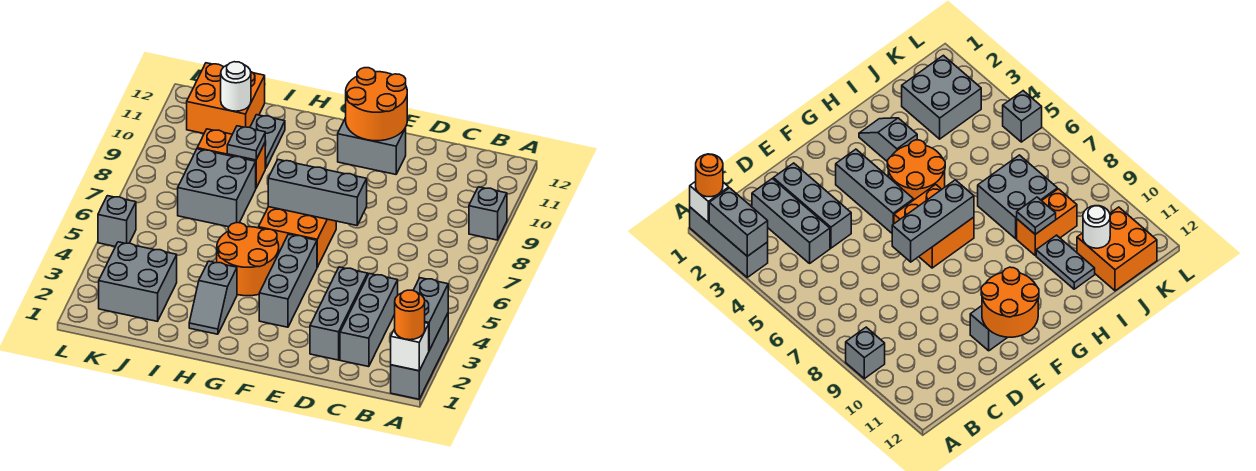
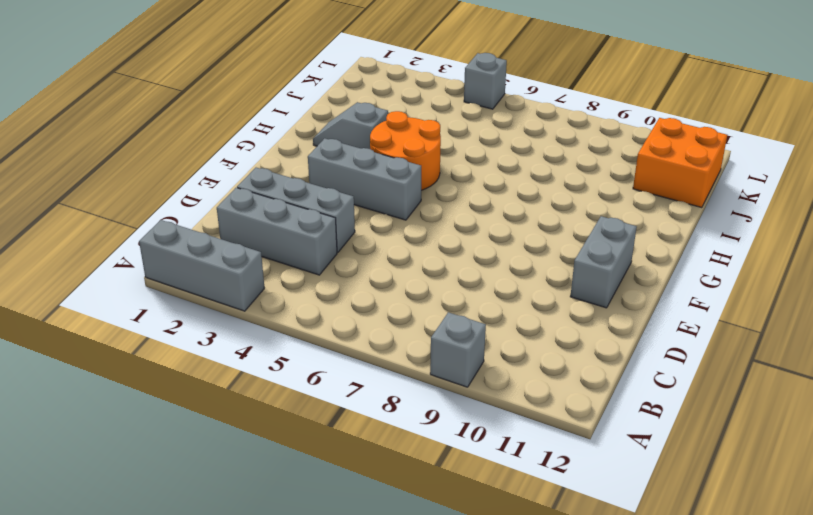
none -> orange 2x2 brick [259,207,336,267]
none -> grey 2x2 brick [178,149,256,227]
none -> orange 1x2 brick [197,129,265,188]

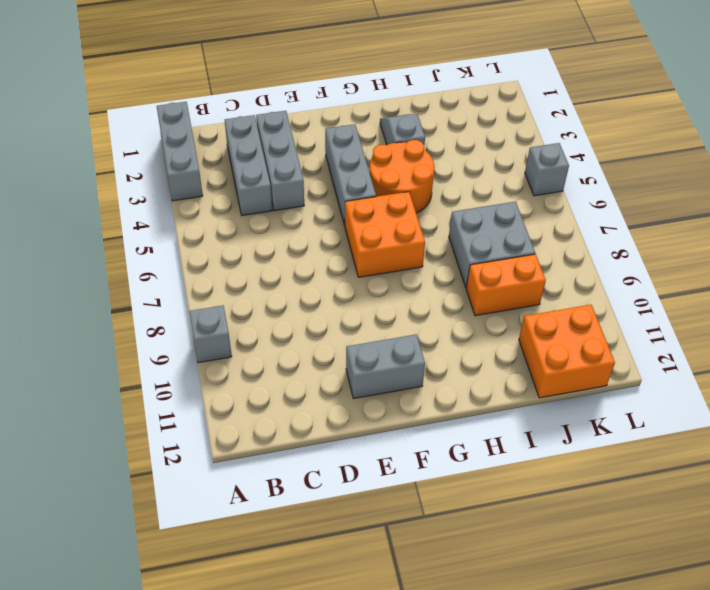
none -> grey 1x2 plate [250,115,285,169]
none -> grey 2x2 brick [99,242,177,321]
none -> white 1x1 brick [391,323,429,371]

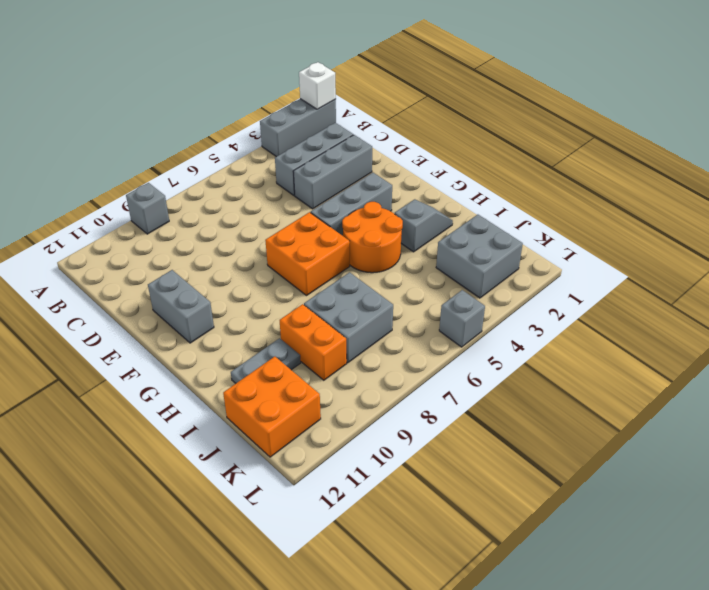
none -> grey 1x2 brick [413,278,448,350]
none -> grey 1x3 brick [268,160,367,225]
none -> orange 2x2 round brick [346,68,407,141]

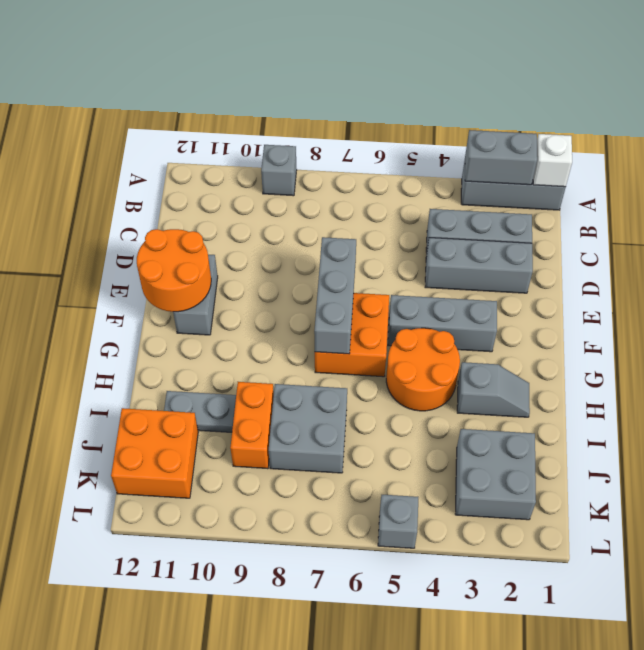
none -> grey 1x1 plate [227,126,265,160]
none -> white 1x1 round brick [221,62,251,111]
none -> orange 1x1 round brick [395,290,425,340]

